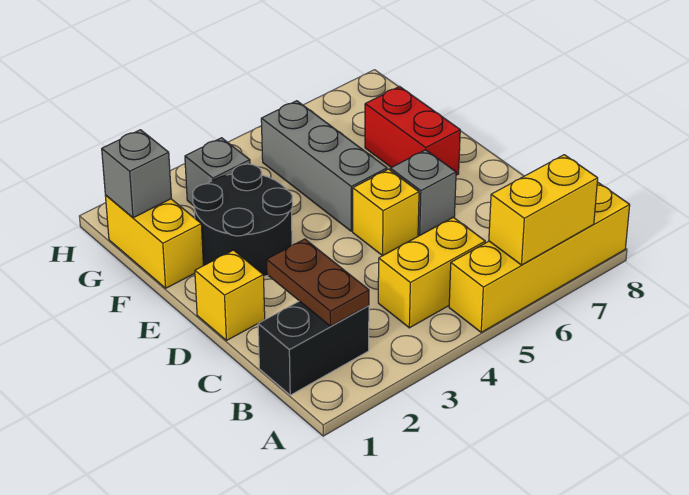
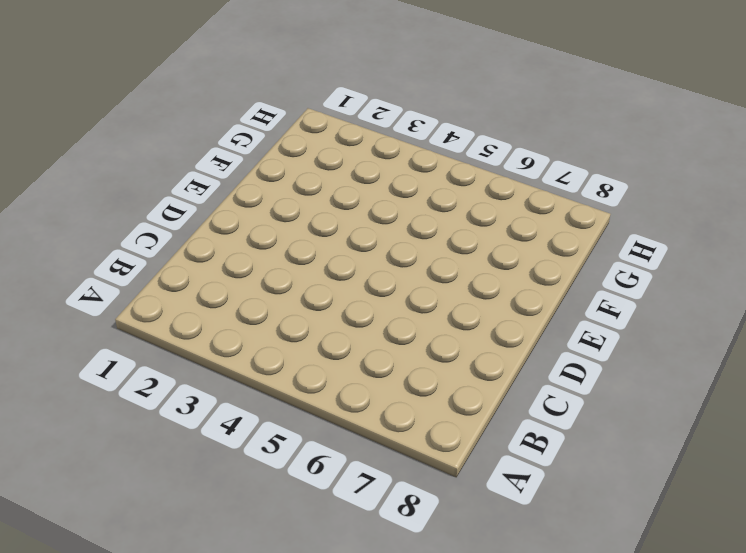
none -> yellow 1x4 brick [449,182,630,332]
none -> black 1x2 brick [258,301,369,395]
none -> yellow 1x2 brick [378,217,485,328]

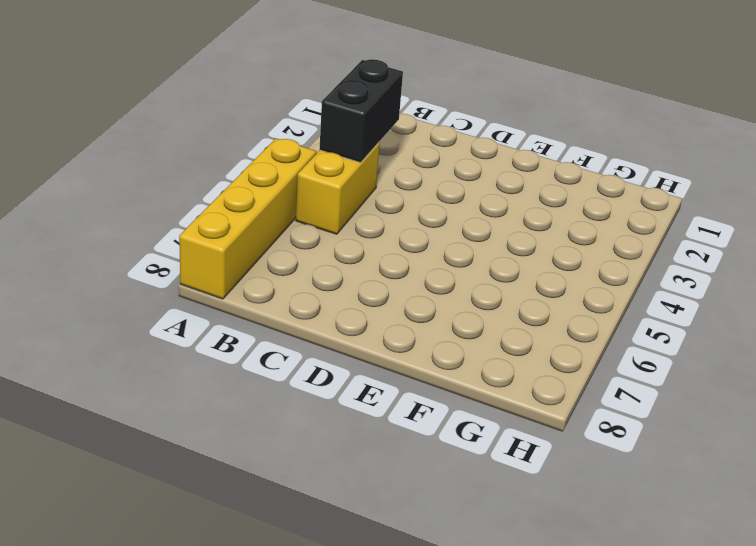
black 1x2 brick [319,59,403,163] -> black 1x2 brick moved to [258,301,369,395]
none -> yellow 1x1 brick [195,250,265,341]
none -> yellow 1x1 brick [353,169,419,256]
none -> grey 1x1 brick [390,150,456,235]

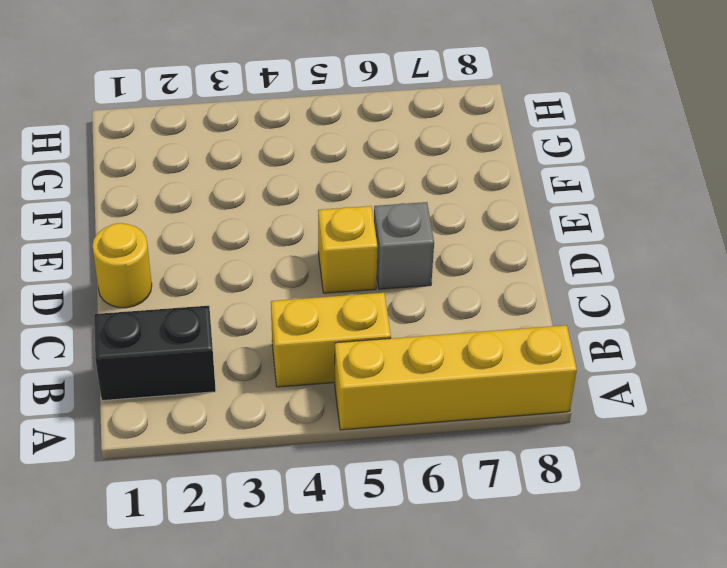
yellow 1x1 round brick [92,223,152,308] -> yellow 1x1 brick [195,250,265,341]
none -> black 2x2 round brick [193,164,293,276]
none -> grey 1x3 brick [261,101,387,231]
none -> red 1x2 brick [365,87,460,175]

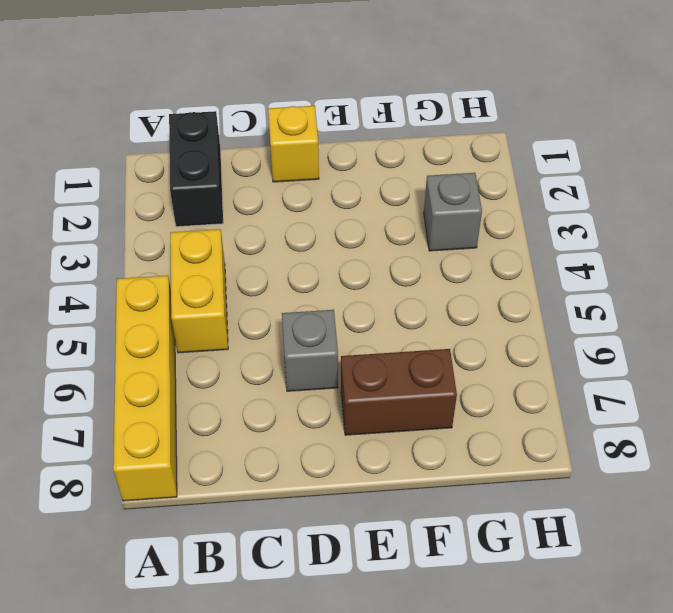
brown 1x2 brick [341,349,457,435] -> red 1x2 brick [365,87,460,175]
none -> yellow 1x1 brick [353,169,419,256]
none -> black 2x2 round brick [193,164,293,276]
none -> grey 1x3 brick [261,101,387,231]

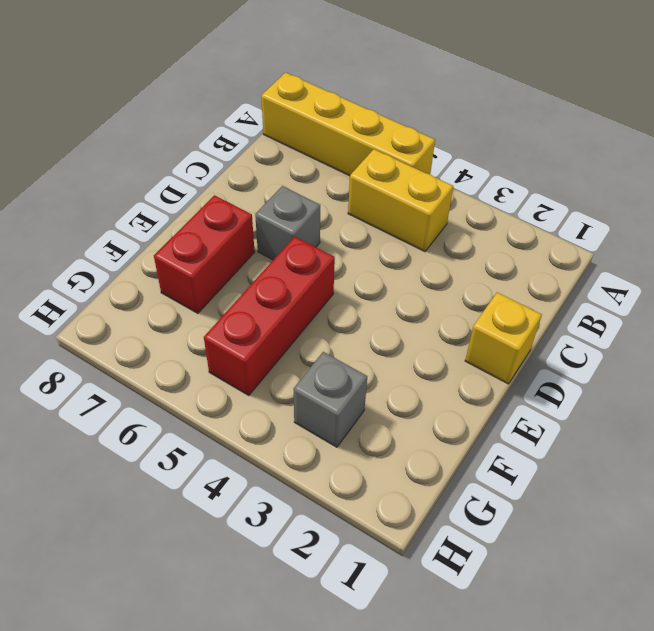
red 1x3 brick [204,237,335,396] -> grey 1x3 brick [261,101,387,231]
none -> black 1x2 brick [258,301,369,395]
none -> yellow 1x1 brick [353,169,419,256]
none -> black 2x2 round brick [193,164,293,276]

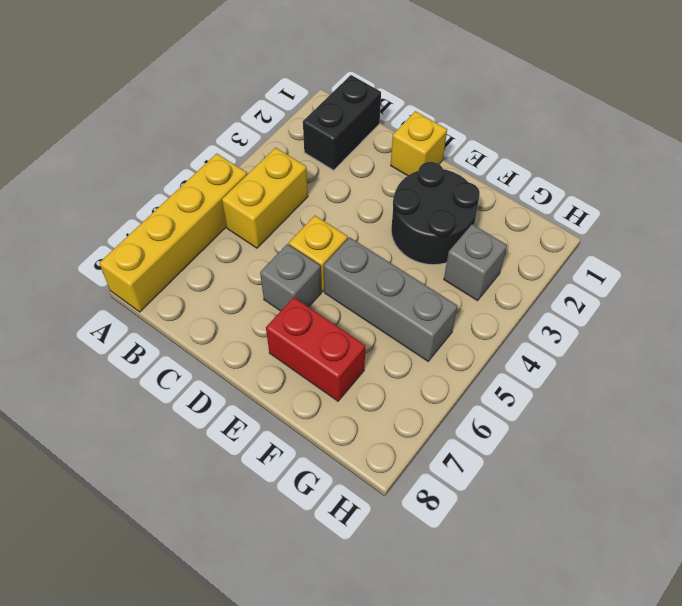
none -> yellow 1x2 brick [105,195,203,288]
none -> yellow 1x2 brick [489,155,598,265]
none -> brown 1x2 plate [267,239,369,326]

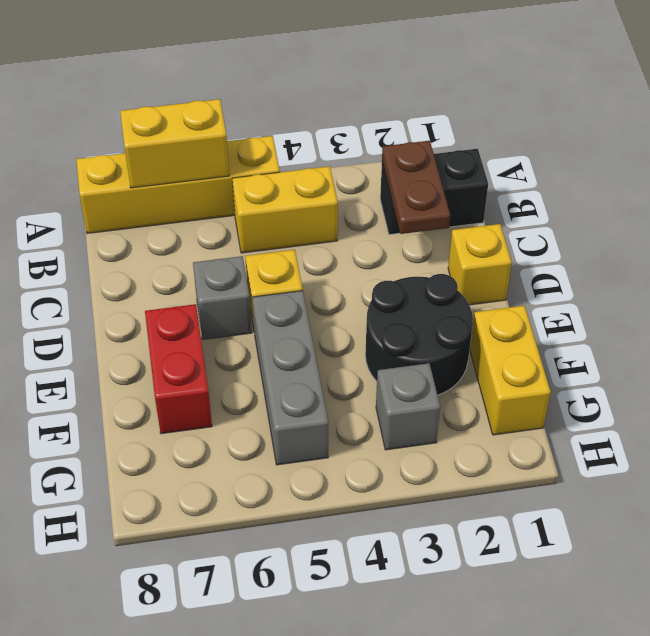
none -> grey 1x1 brick [102,130,171,218]

